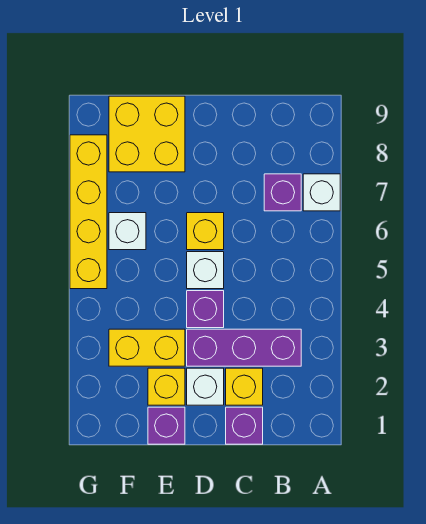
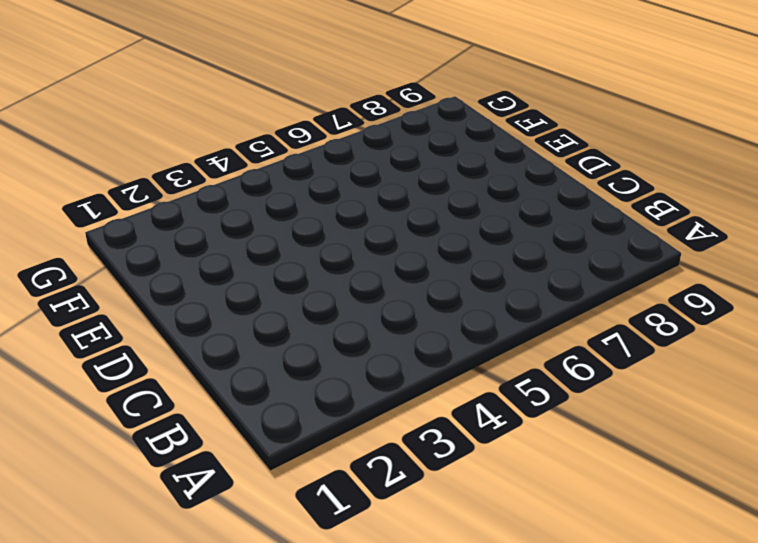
none -> white 1x1 brick [303,174,340,211]
none -> purple 1x3 brick [187,329,301,366]
none -> purple 1x1 brick [264,174,301,211]

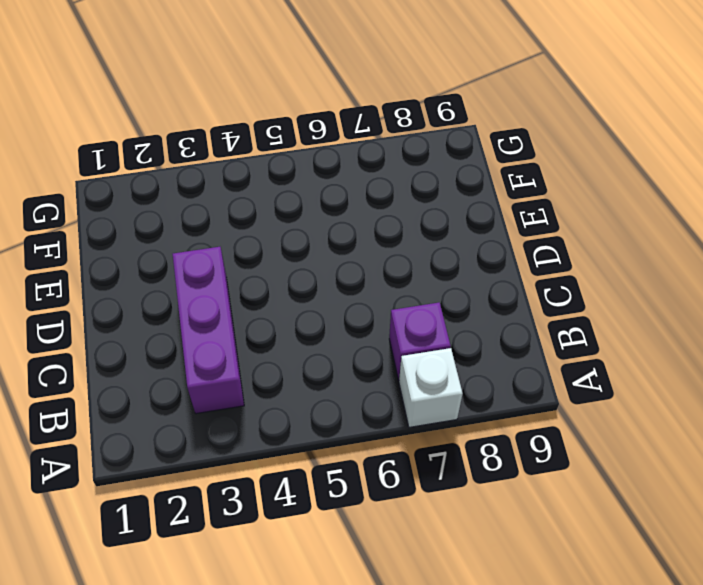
none -> purple 1x1 brick [226,407,263,444]
none -> yellow 1x1 brick [226,368,263,405]
none -> white 1x1 brick [187,368,224,405]

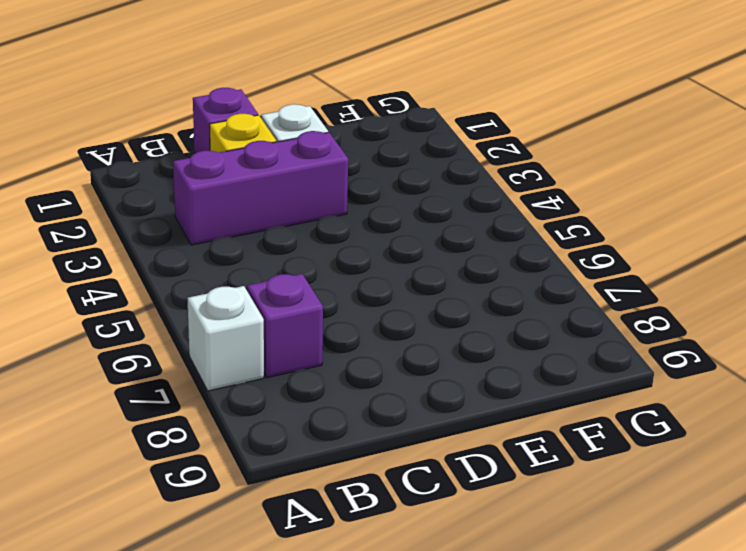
none -> purple 1x1 brick [187,291,224,328]
none -> white 1x1 brick [187,252,224,289]
none -> yellow 1x1 brick [187,213,224,250]

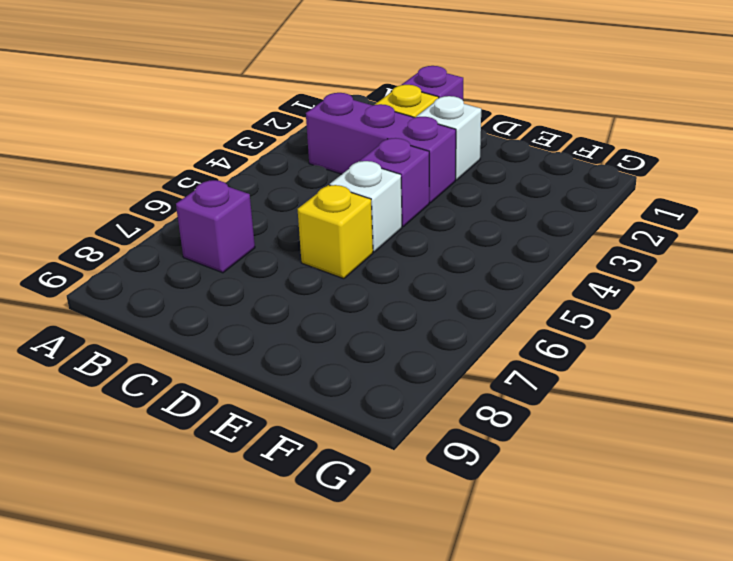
none -> white 1x1 brick [303,174,340,211]
none -> purple 1x1 brick [148,407,185,444]
none -> yellow 1x1 brick [148,368,185,405]

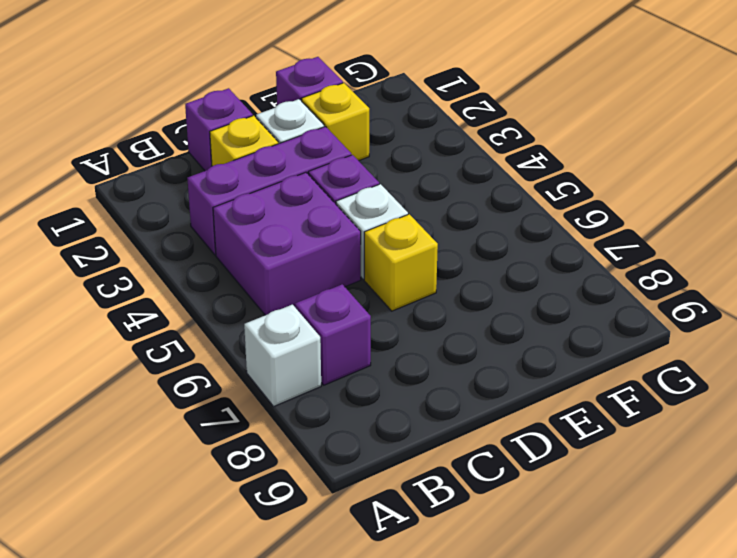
purple 2x2 brick [213,172,361,315] -> none
none -> yellow 1x2 brick [109,329,185,366]
none -> yellow 2x2 brick [109,96,185,172]
none -> white 1x1 brick [109,213,146,250]

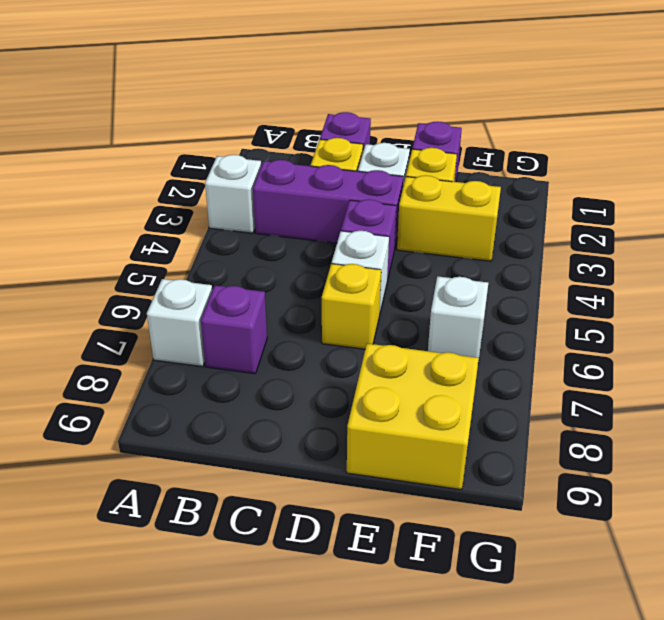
white 1x1 brick [205,155,261,233] -> none
none -> yellow 1x4 brick [70,135,107,289]

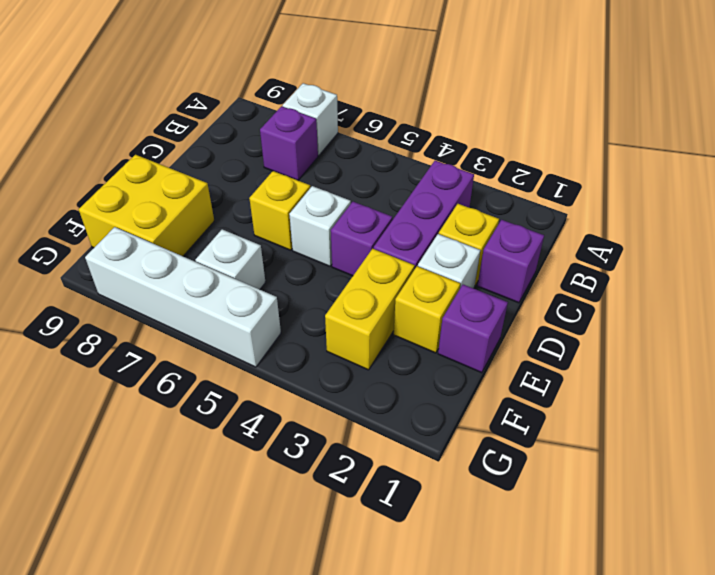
white 1x4 brick [85,227,281,367] -> yellow 1x4 brick [70,135,107,289]

